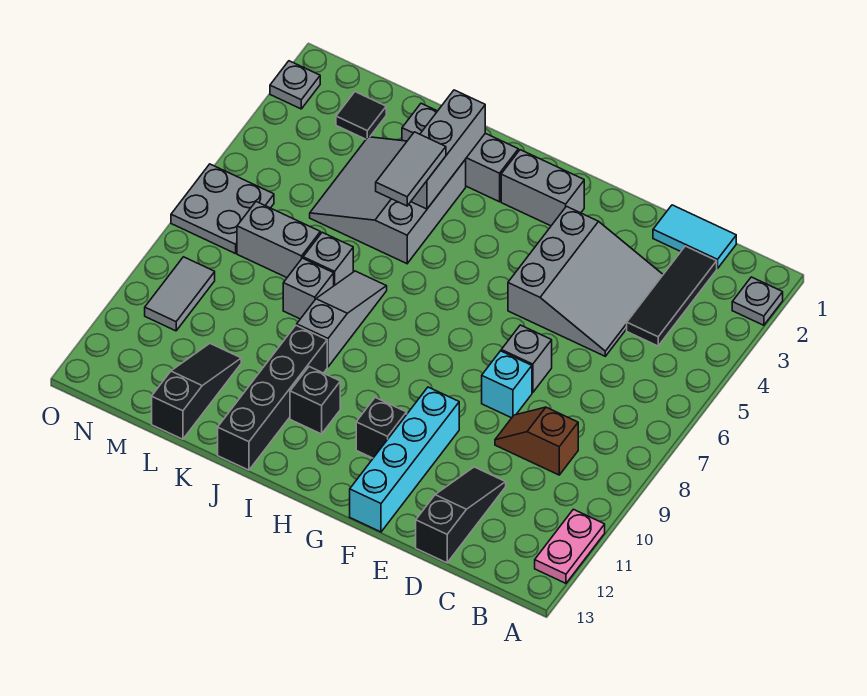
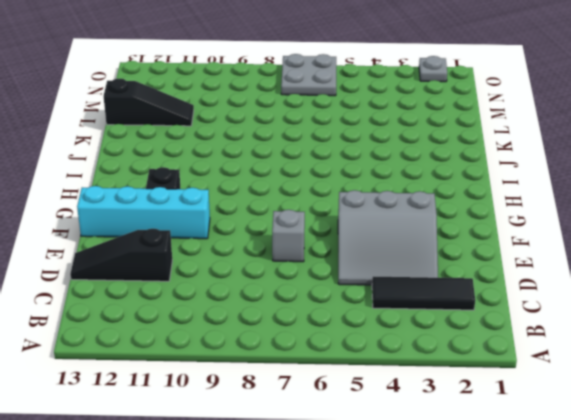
black 1x3 slope [70,229,172,281] -> black 1x3 slope turned to [416,467,506,563]
none -> grey 1x1 plate [732,277,783,325]
none -> pink 1x2 plate [535,509,605,583]
none -> cyan 1x2 tile [653,205,736,269]

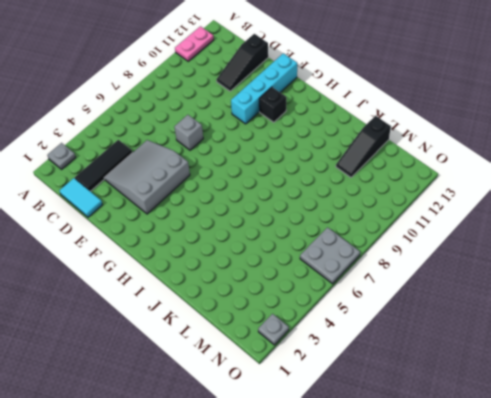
none -> brown 1x2 slope [495,407,578,475]
none -> cyan 1x1 brick [482,351,532,418]
none -> grey 1x2 brick [501,150,584,226]

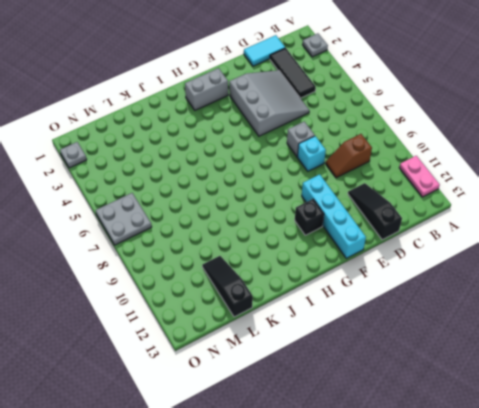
none -> grey 1x3 brick [402,103,518,202]
none -> black 1x1 brick [290,367,340,434]
none -> grey 3x3 slope [310,137,466,264]

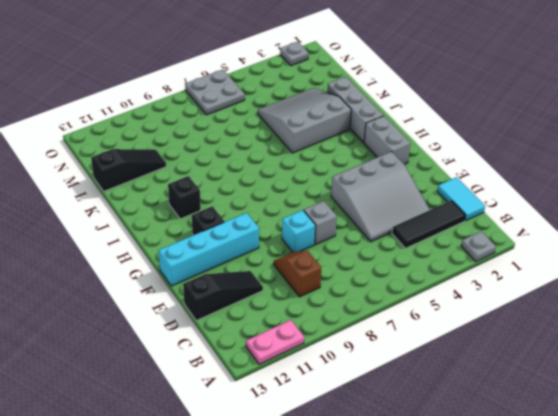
none -> grey 1x3 slope [297,271,387,367]
none -> black 1x4 brick [218,325,327,470]
none -> grey 1x1 brick [303,232,353,286]

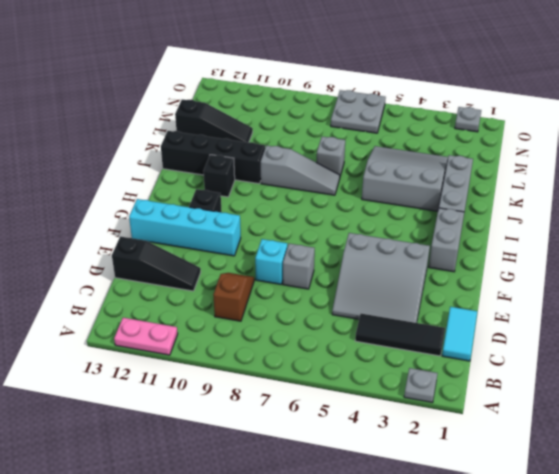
none -> grey 1x1 brick [283,258,334,319]
none -> grey 1x2 brick [237,202,320,278]
none -> black 1x1 tile [336,92,386,139]

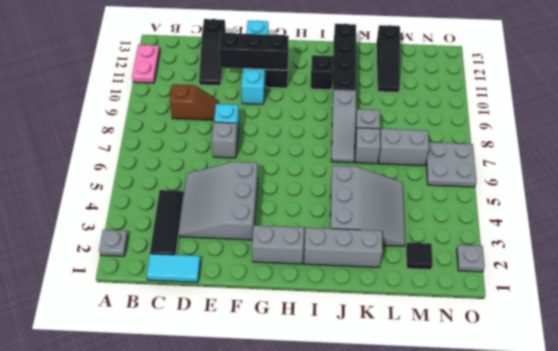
black 1x3 brick [219,33,289,70] -> none
none -> grey 1x2 tile [145,257,215,331]
none -> grey 1x3 brick [411,90,485,209]
none -> grey 1x2 tile [376,132,446,206]

